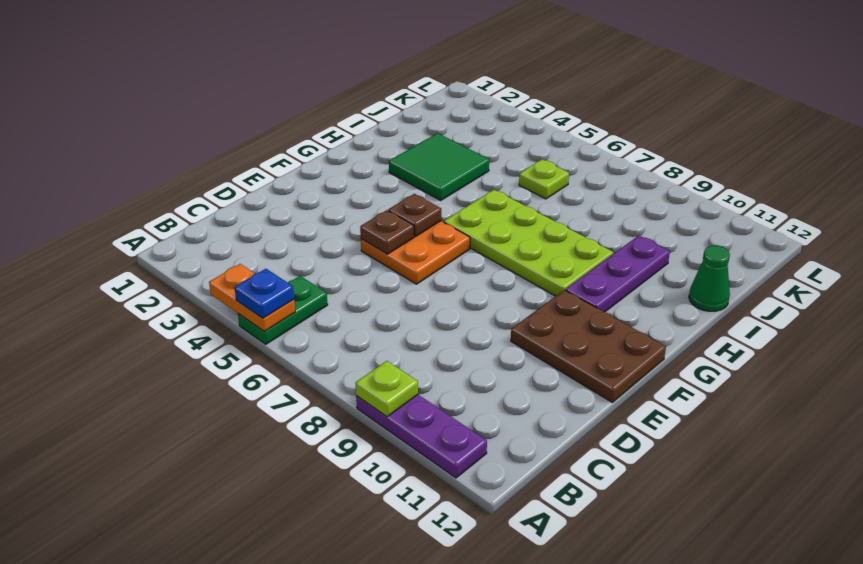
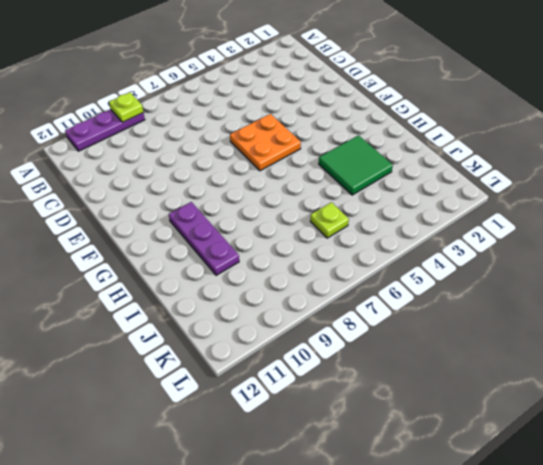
none -> green 1x2 plate [238,276,328,344]
none -> brown 2x3 plate [511,290,666,402]
none -> lime 2x4 plate [444,190,613,296]

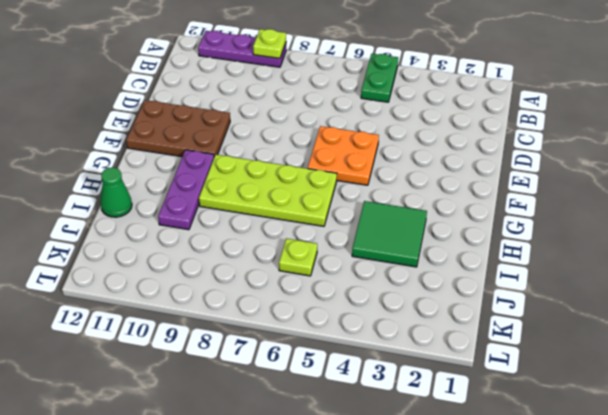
none -> orange 1x2 plate [209,264,295,331]
none -> brown 1x1 plate [360,210,414,254]
none -> brown 1x1 plate [388,194,441,237]

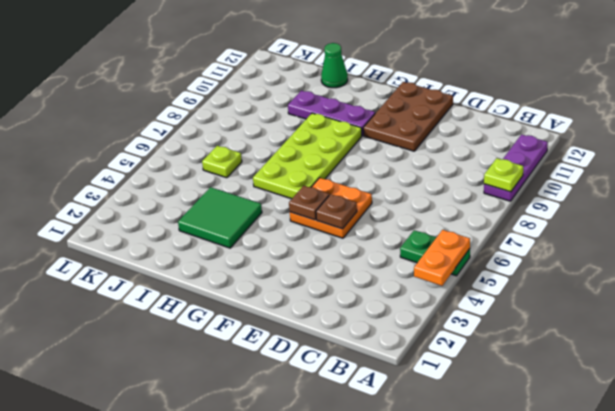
none -> blue 1x1 plate [234,269,294,318]

